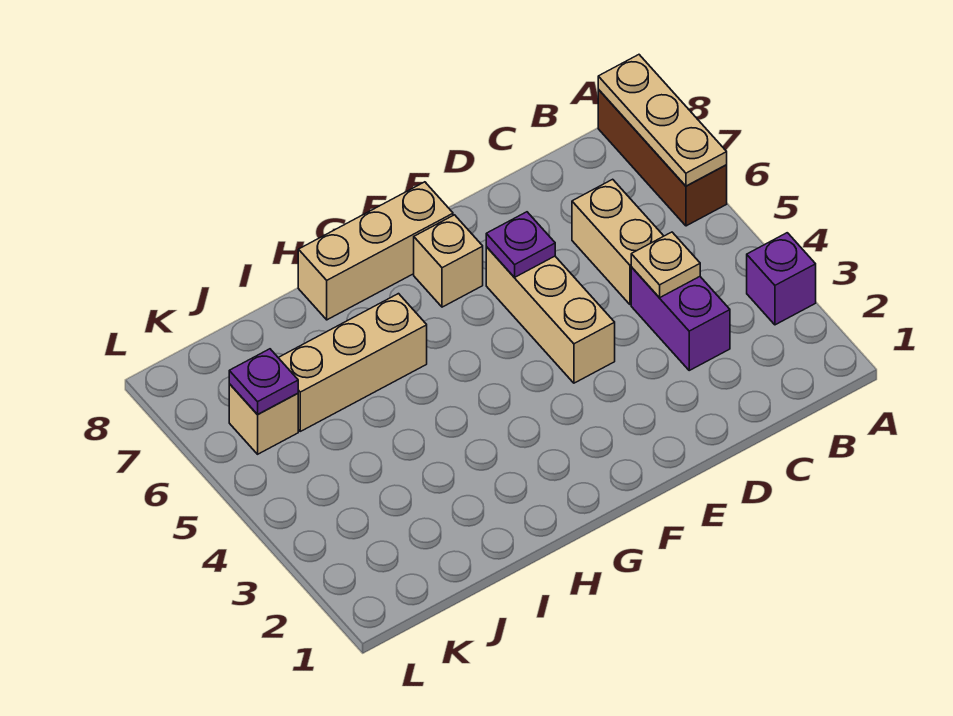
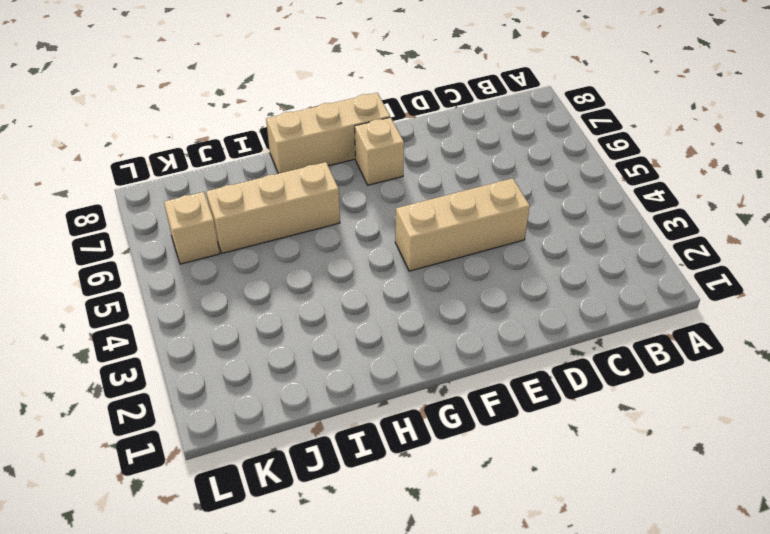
tan 1x3 brick [395,178,530,271] -> tan 1x3 brick turned to [486,247,615,383]
none -> purple 1x1 brick [747,233,816,325]
none -> brown 1x3 brick [598,90,727,226]
none -> purple 1x2 brick [631,267,730,370]

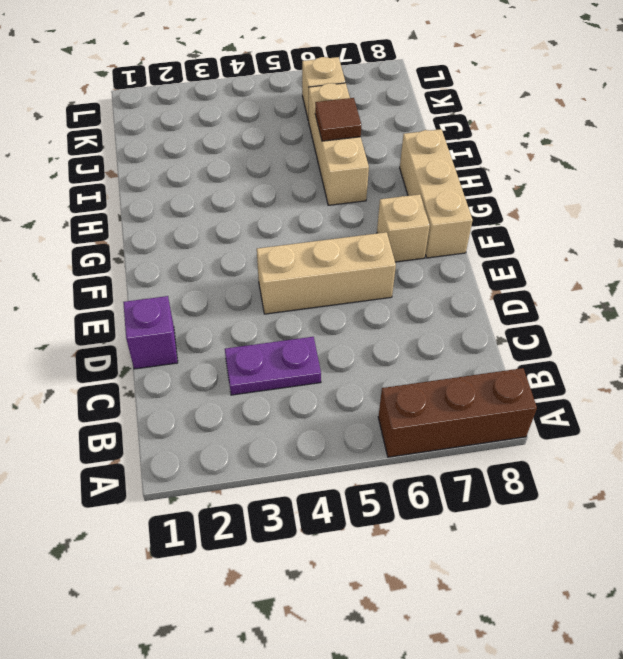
purple 1x2 plate [225,337,321,395] -> purple 1x2 brick [631,267,730,370]
purple 1x1 brick [123,296,178,369] -> purple 1x1 brick moved to [747,233,816,325]
brown 1x1 tile [315,98,361,141] -> none
none -> tan 1x2 brick [572,179,663,305]
none -> tan 1x3 plate [598,55,727,186]
none -> tan 1x1 plate [631,232,700,298]

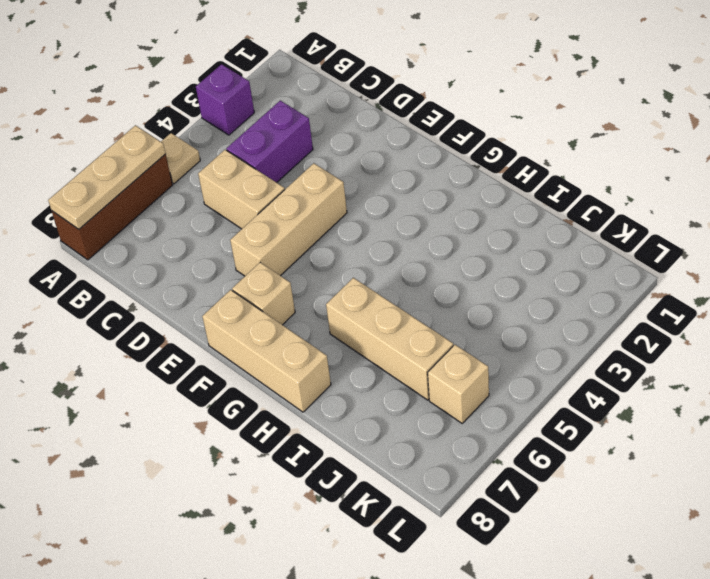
tan 1x1 plate [161,133,200,184] -> tan 1x1 plate moved to [631,232,700,298]
tan 1x2 brick [198,150,285,229] -> tan 1x2 brick turned to [572,179,663,305]
none -> purple 1x1 plate [486,212,555,277]
none -> purple 1x1 plate [229,349,298,415]

